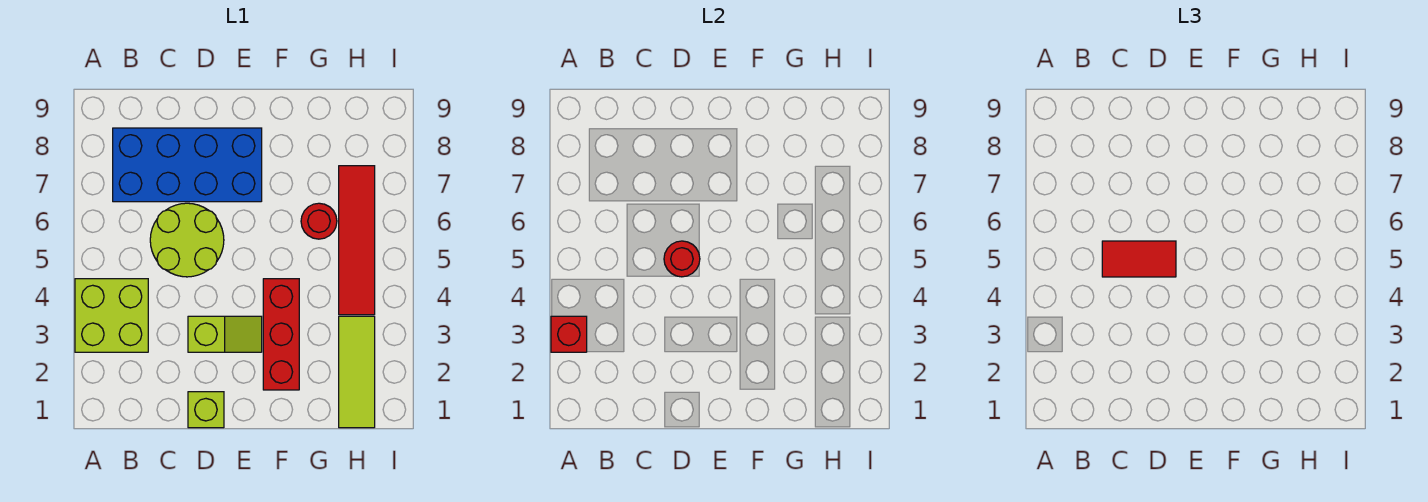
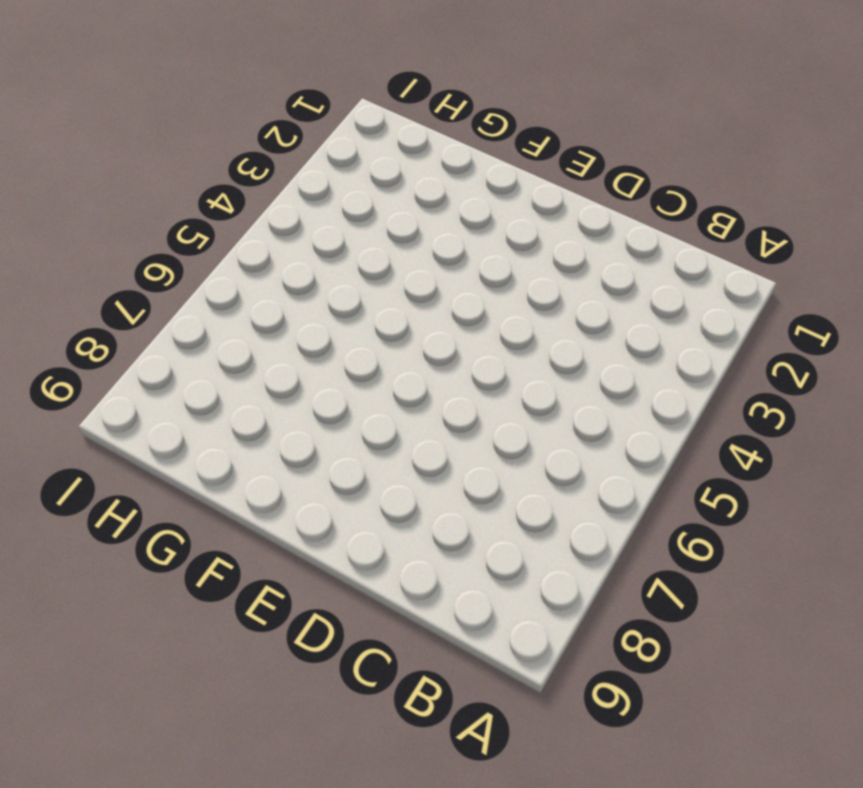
none -> lime 2x2 brick [75,279,148,352]
none -> blue 2x4 brick [113,128,262,202]
none -> lime 2x2 round brick [150,203,224,277]

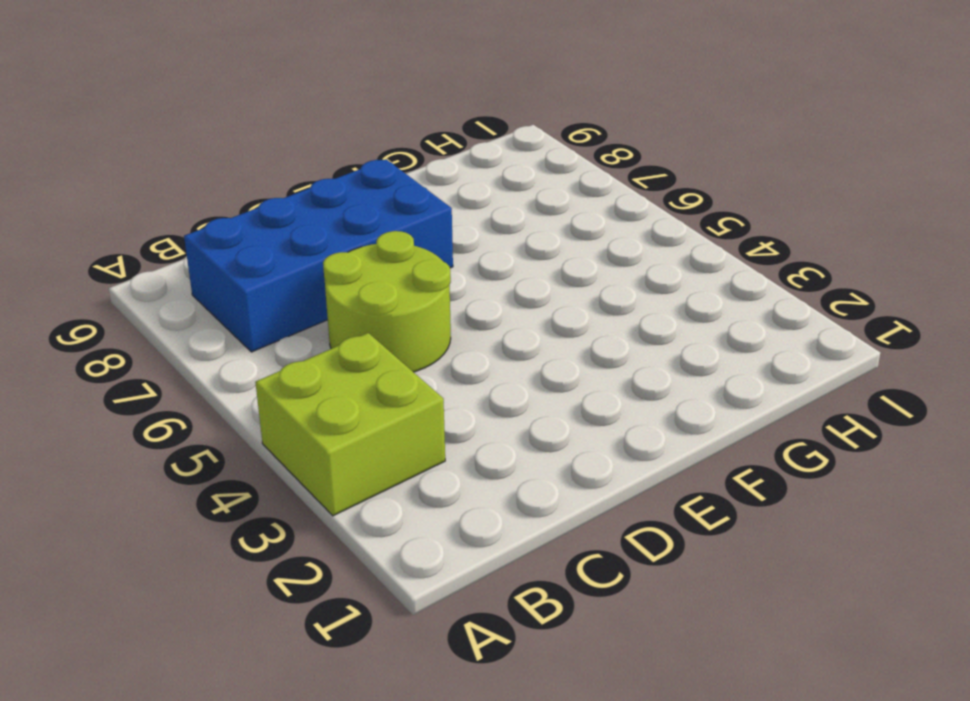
none -> lime 1x1 brick [188,392,224,428]
none -> lime 1x2 slope [188,316,262,352]
none -> red 1x3 brick [263,279,299,390]

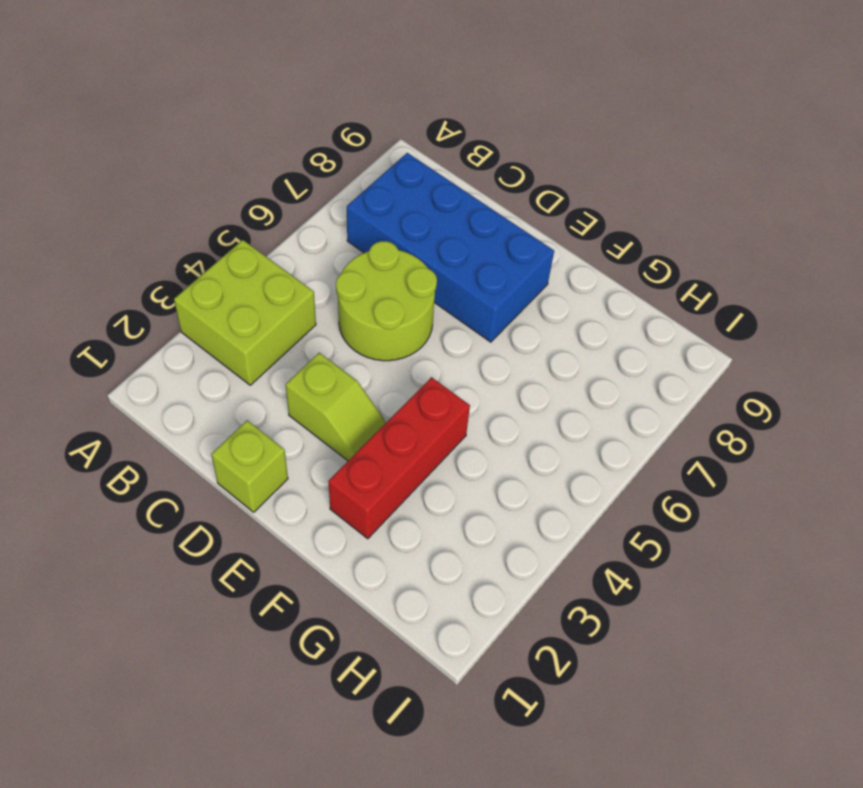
none -> red 1x1 round brick [301,203,337,239]
none -> lime 1x3 tile [339,316,375,428]
none -> red 1x4 tile [339,166,375,315]

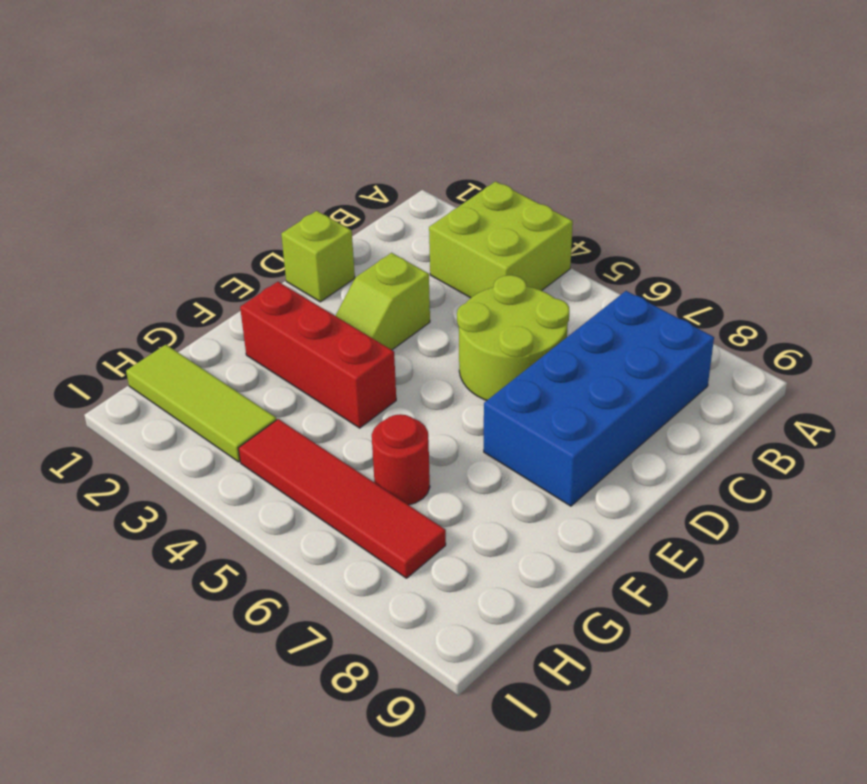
none -> red 1x1 brick [551,316,587,352]
none -> red 1x1 round brick [664,241,700,277]
none -> red 1x2 tile [1102,241,1176,277]

